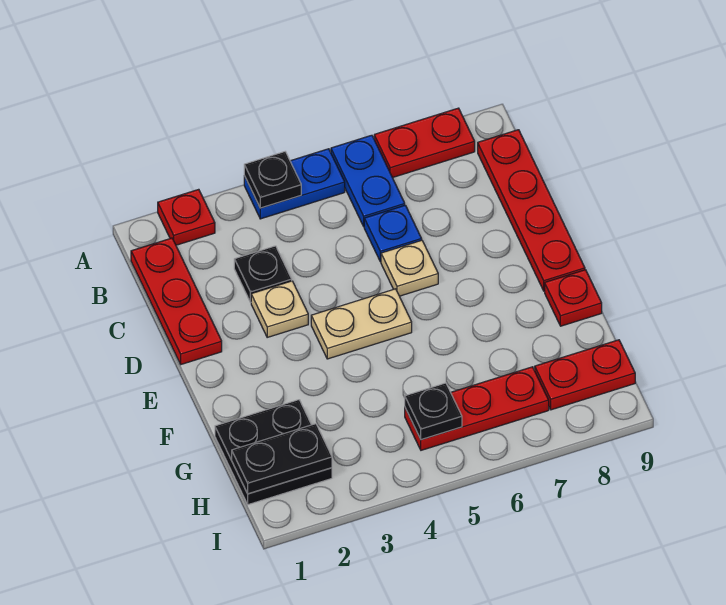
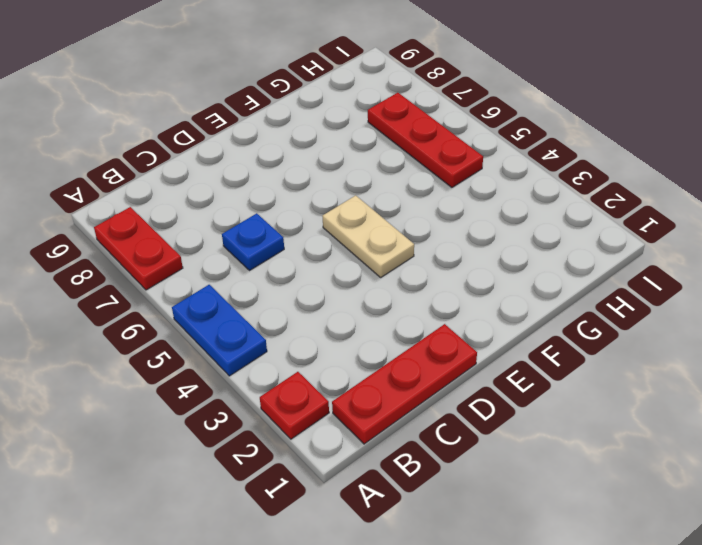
none -> blue 1x2 plate [331,135,405,226]
none -> red 1x4 plate [478,130,585,291]
none -> black 1x1 plate [234,246,292,302]

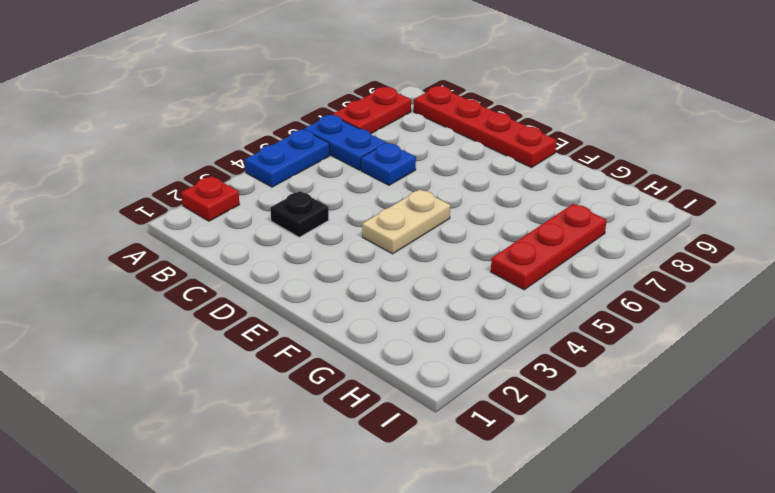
none -> red 1x3 plate [131,238,222,364]
none -> tan 1x1 plate [251,281,308,337]
none -> tan 1x1 plate [381,240,438,296]

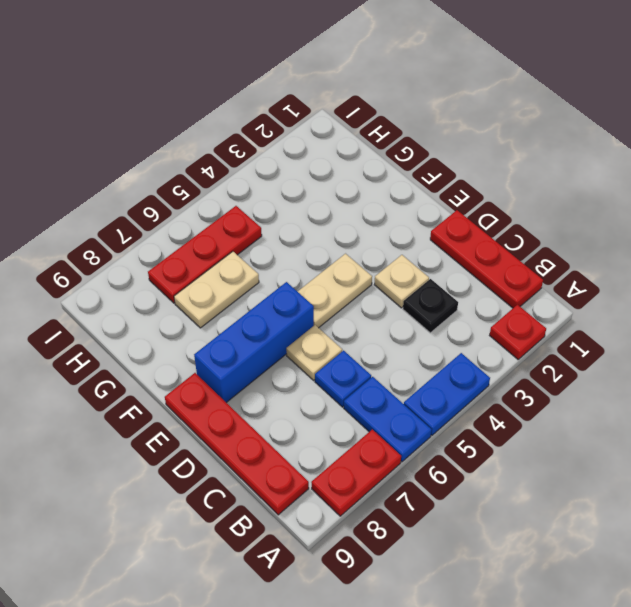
blue 1x3 brick [194,282,314,403] -> none
tan 1x2 plate [174,251,259,328] -> none
none -> red 1x1 plate [545,270,602,326]
none -> black 2x2 plate [215,400,332,505]
none -> red 1x2 plate [535,340,635,410]

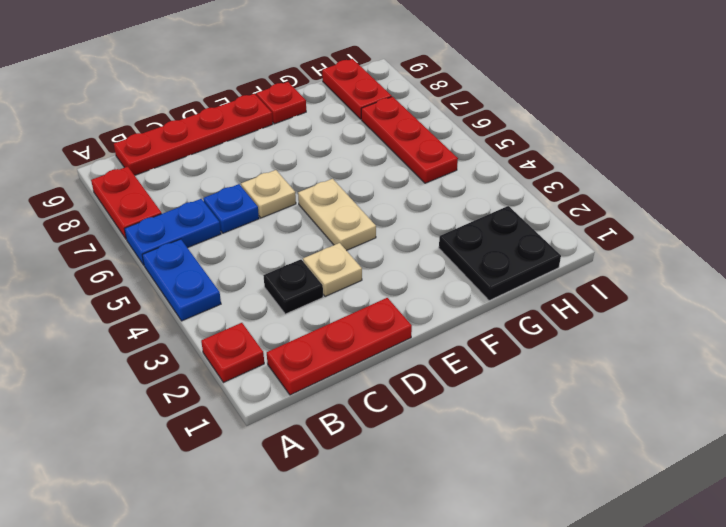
none -> black 1x1 plate [244,152,301,208]
none -> black 1x2 plate [232,424,332,494]
none -> black 1x1 plate [405,383,462,440]

